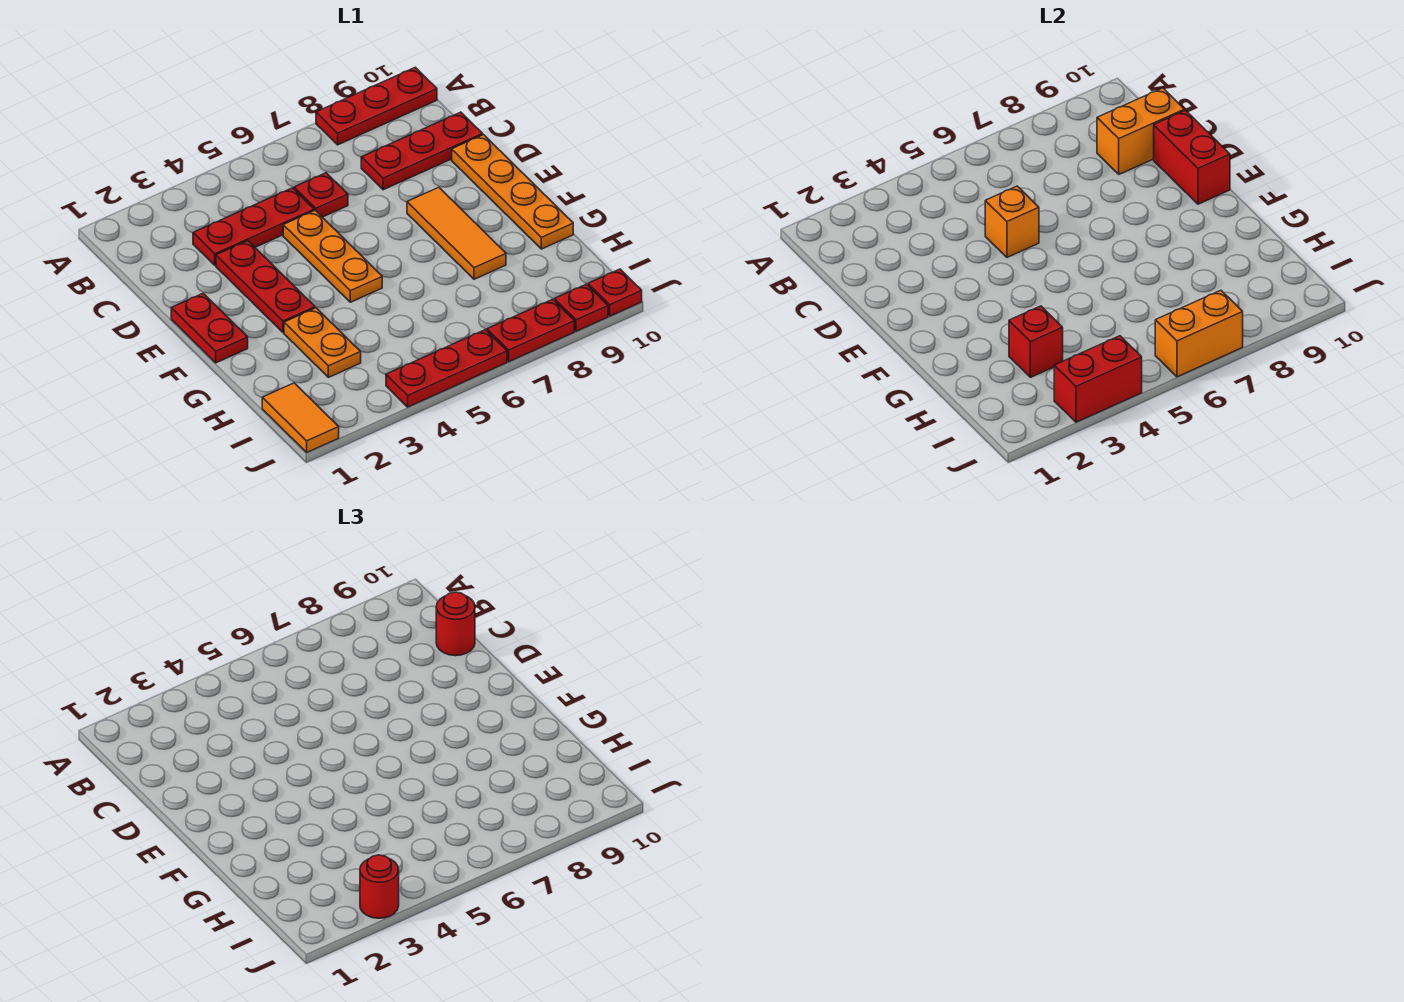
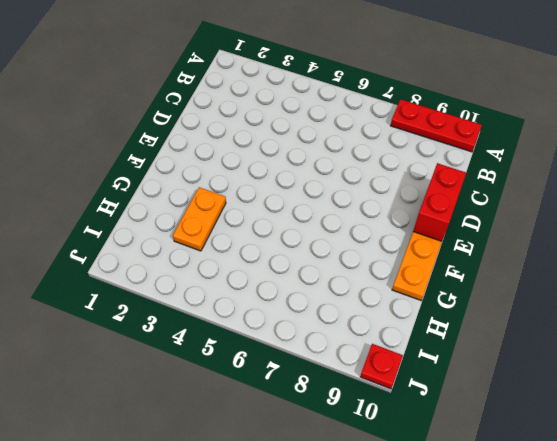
none -> red 1x3 plate [193,188,314,265]
none -> red 1x1 plate [294,173,348,217]
none -> red 1x3 plate [361,112,483,190]

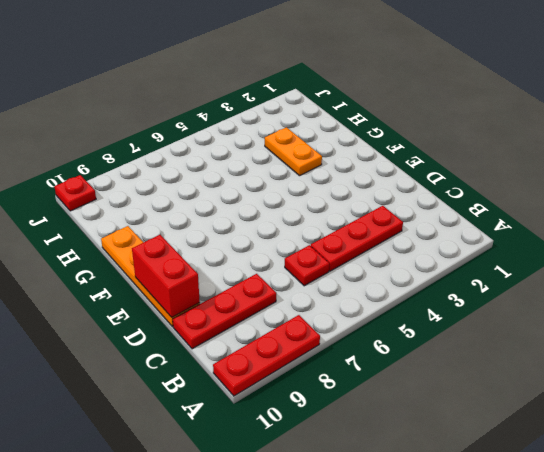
none -> red 1x3 plate [216,241,315,333]
none -> orange 1x3 plate [283,210,382,302]
none -> red 1x2 plate [171,293,248,363]

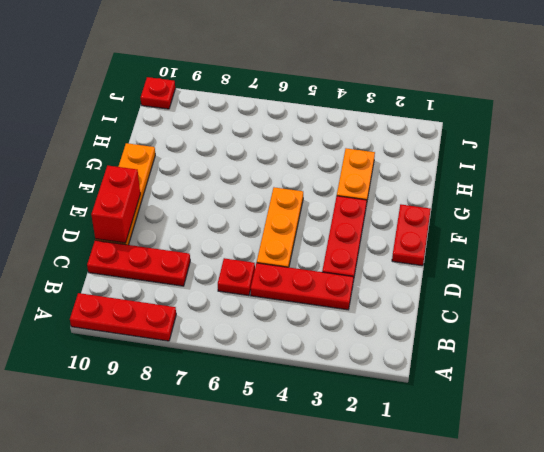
none -> orange 1x3 tile [407,187,506,279]
none -> orange 1x2 tile [262,383,339,452]
none -> red 1x3 plate [386,330,507,407]

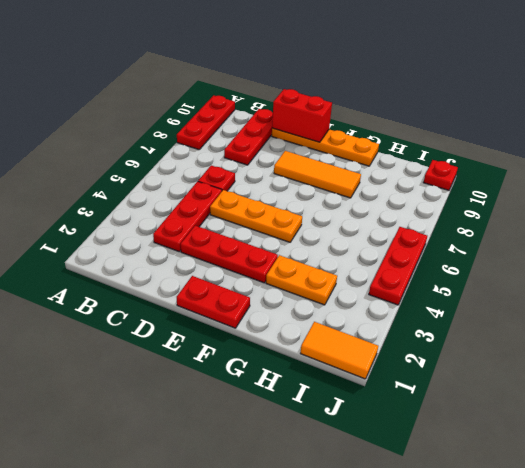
none -> red 1x2 plate [487,299,574,362]
none -> red 1x1 plate [554,284,608,331]
none -> orange 1x2 brick [1097,88,1185,174]

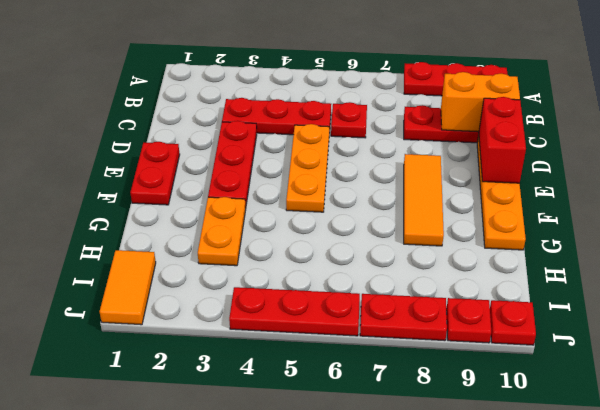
none -> orange 1x1 brick [985,186,1039,257]
none -> red 1x1 brick [1009,306,1063,377]
none -> red 1x2 brick [1054,336,1142,422]

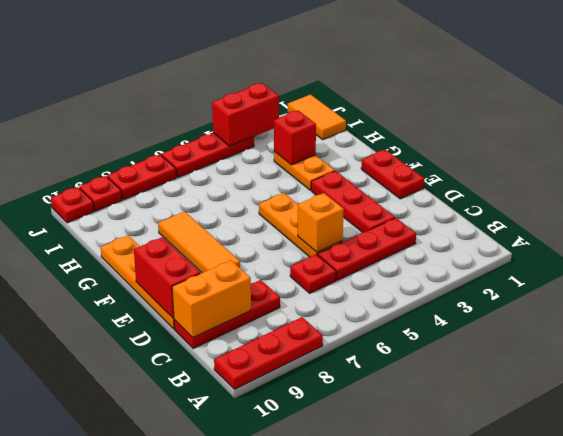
none -> orange 1x2 brick [1155,290,1243,377]
none -> red 1x1 round brick [436,592,475,656]
none -> red 1x1 round brick [360,855,399,918]

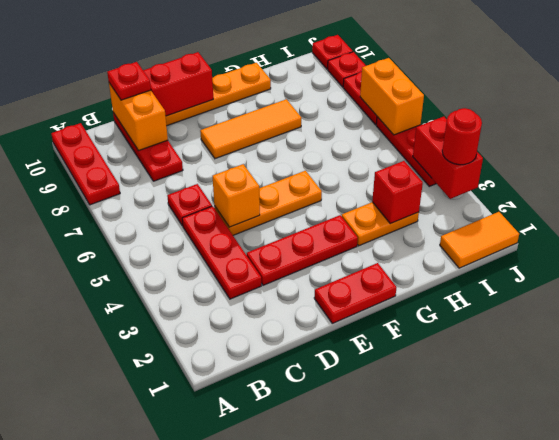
red 1x1 plate [107,62,151,100] -> red 1x1 round brick [436,592,475,656]

